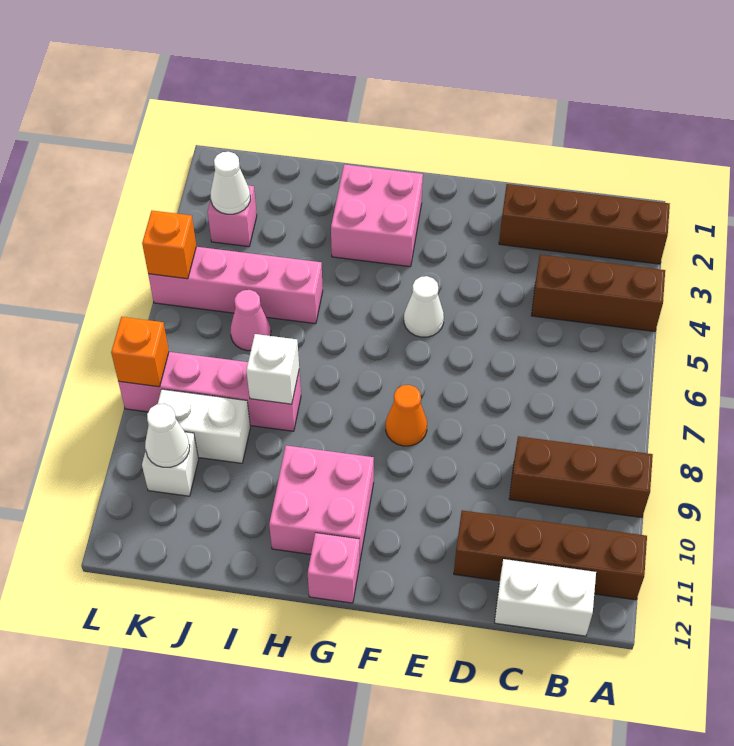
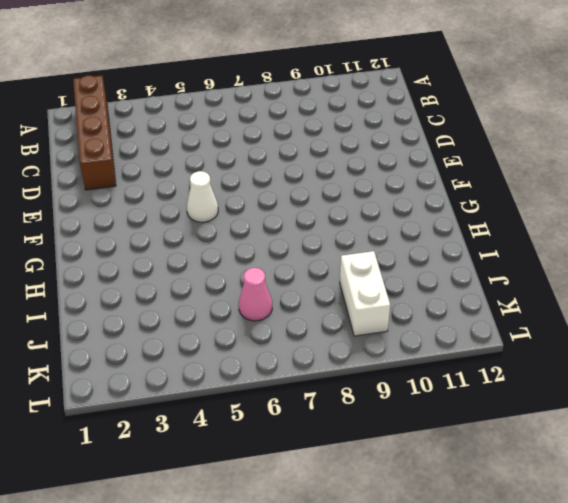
none -> brown 1x3 brick [531,255,665,332]
none -> brown 1x3 brick [509,436,653,518]
none -> brown 1x4 brick [454,510,647,600]

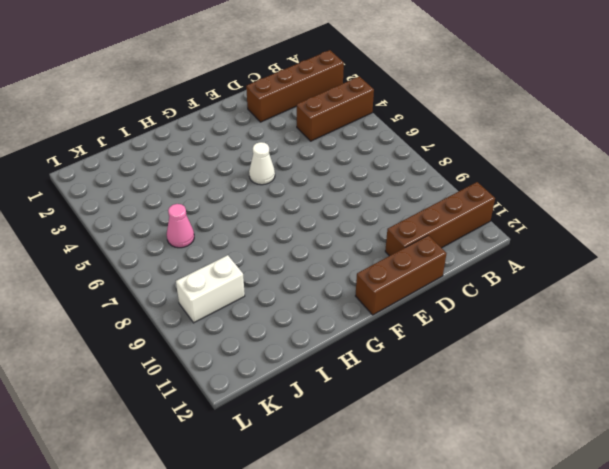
brown 1x3 brick [356,235,447,315] -> brown 1x3 brick moved to [509,436,653,518]
none -> white 1x2 brick [495,559,596,636]
none -> orange 1x1 cone [386,385,427,446]
none -> pink 2x2 brick [331,165,423,267]

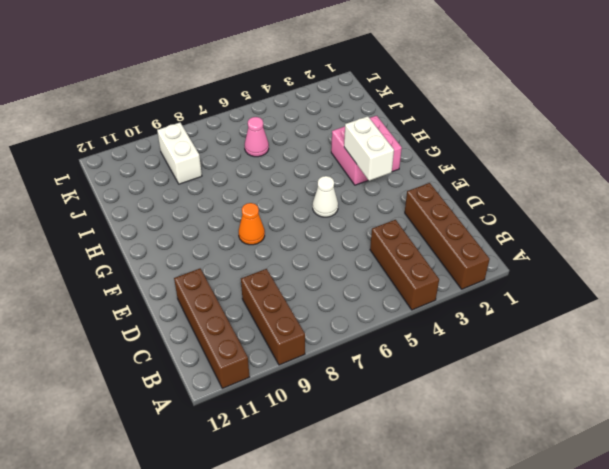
white 1x2 brick [344,116,394,181] -> white 1x2 brick moved to [495,559,596,636]
none -> pink 2x2 brick [269,445,374,559]
none -> pink 1x1 brick [308,533,360,603]
none -> pink 1x4 brick [148,247,323,324]

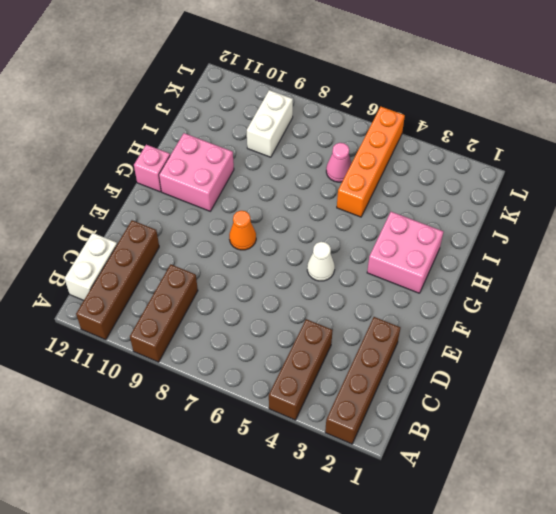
orange 1x4 brick [337,107,405,217] -> pink 1x4 brick [148,247,323,324]
none -> pink 1x4 brick [119,352,301,431]
none -> pink 1x1 brick [208,185,257,247]
none -> white 1x1 brick [142,432,199,496]

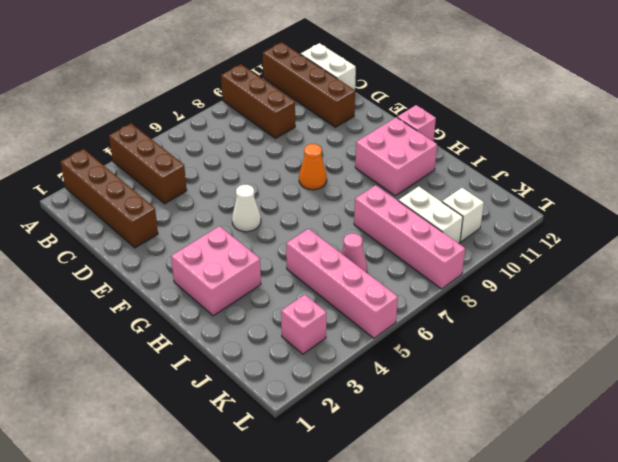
none -> white 1x1 brick [246,334,299,404]
none -> white 1x1 cone [211,152,250,214]
none -> white 1x1 cone [145,404,190,467]

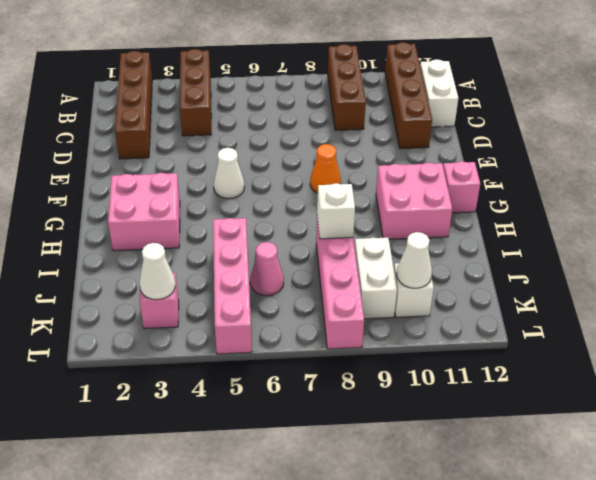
none -> orange 1x1 brick [142,211,196,279]
none -> orange 1x1 brick [111,317,169,387]

